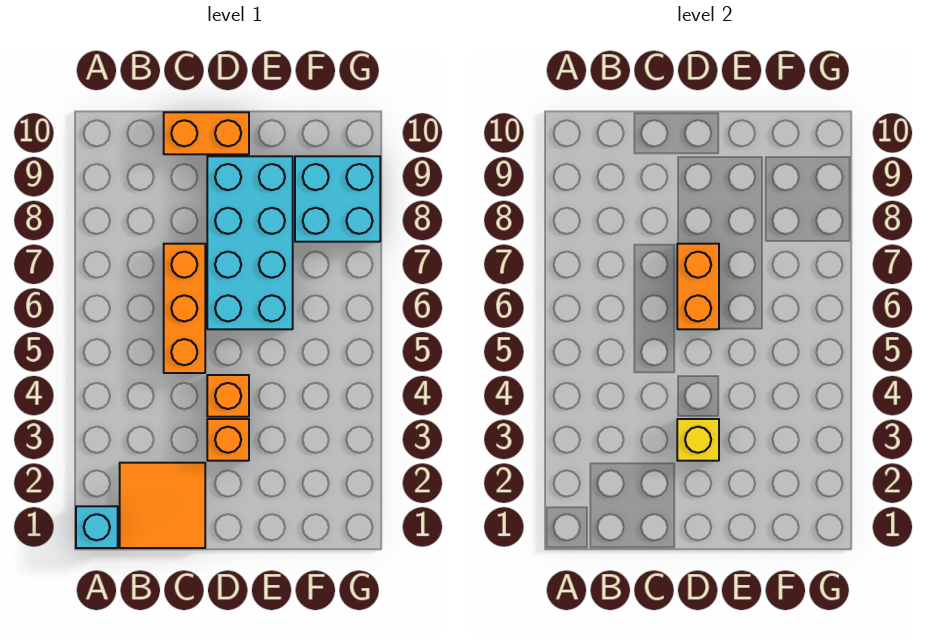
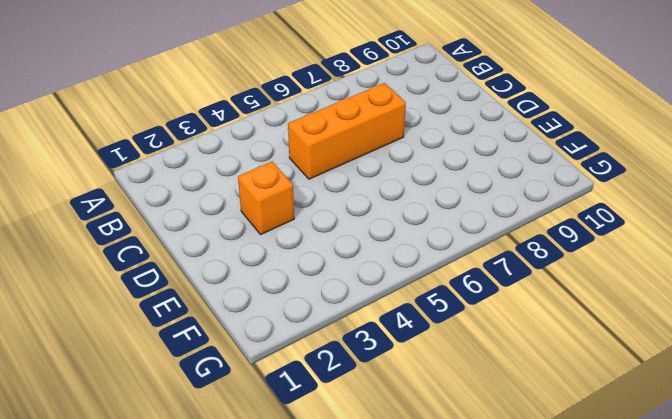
none -> cyan 1x1 brick [76,506,118,548]
none -> orange 2x2 tile [120,463,205,548]

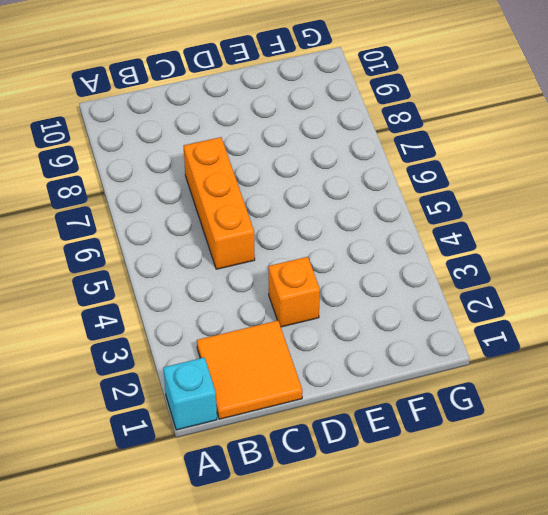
none -> orange 1x2 brick [164,112,249,154]
none -> orange 1x1 brick [207,375,249,417]

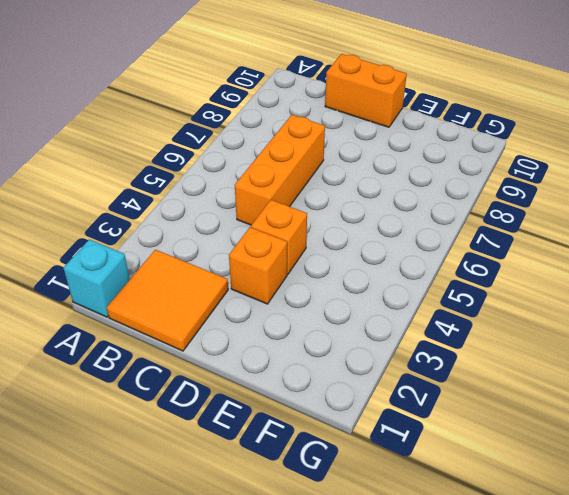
none -> cyan 2x4 brick [207,156,293,329]
none -> cyan 2x2 brick [295,156,380,242]

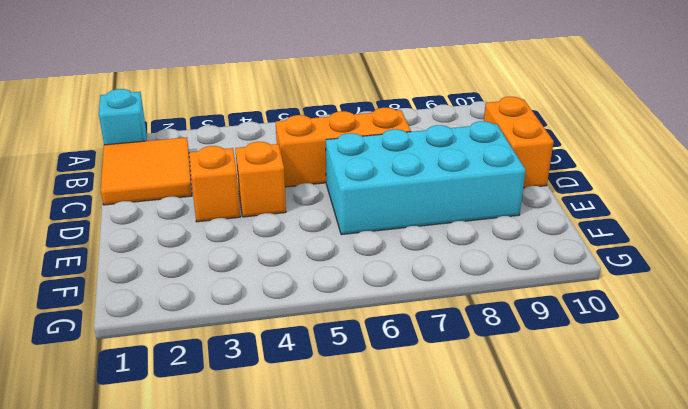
none -> cyan 2x2 brick [295,156,380,242]
none -> yellow 1x1 brick [677,419,719,461]

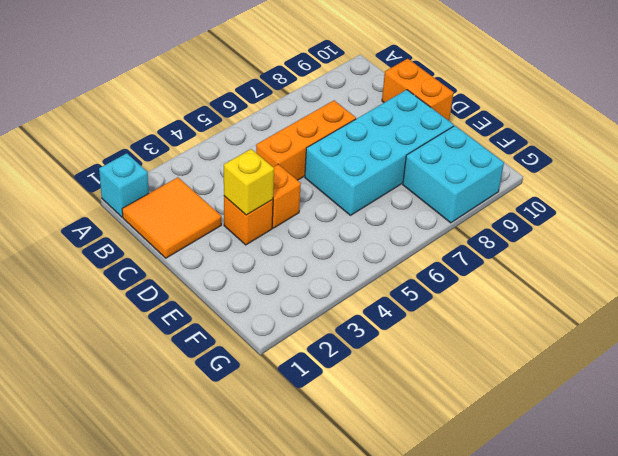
none -> orange 1x2 brick [677,244,719,329]

